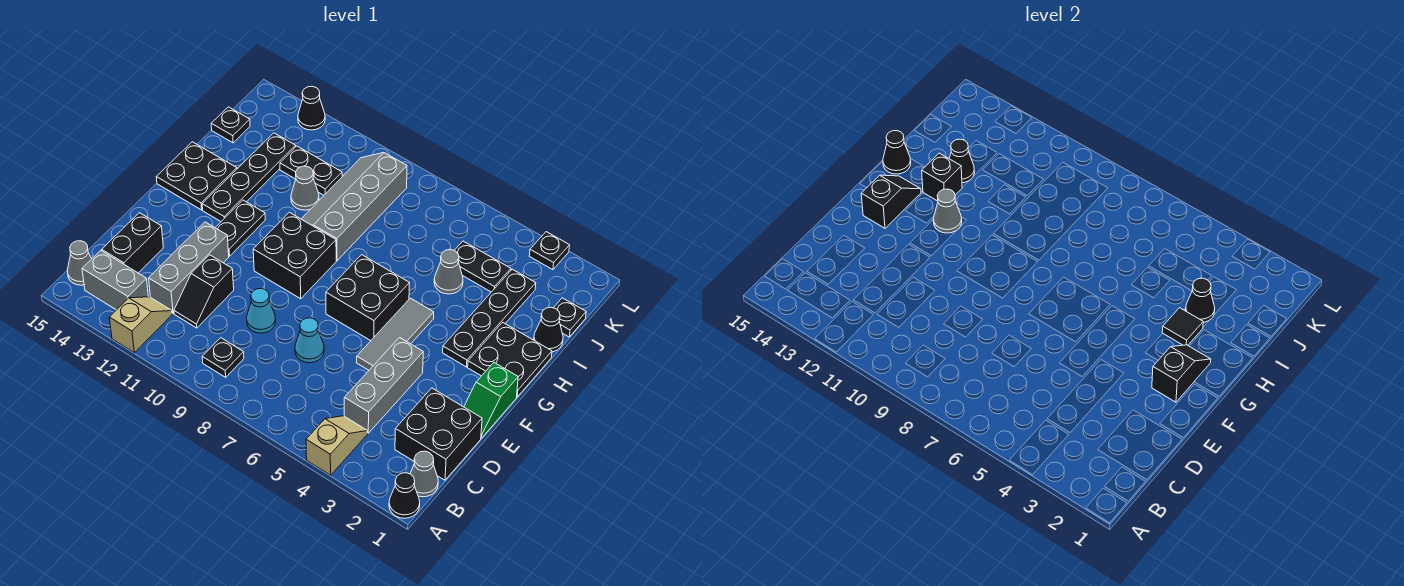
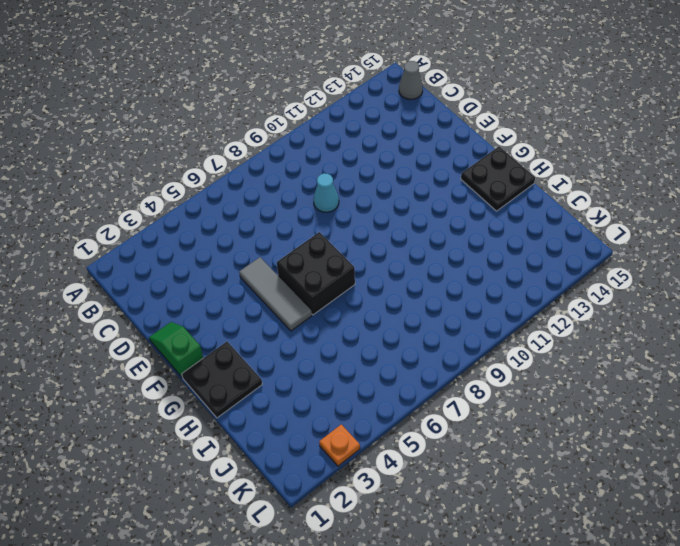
orange 1x1 plate [319,424,360,466] -> black 1x1 plate [529,232,570,270]
none -> black 1x1 cone [389,473,420,518]
none -> tan 1x2 slope [306,416,368,475]
none -> tan 1x2 slope [109,297,172,353]
none -> grey 1x1 cone [410,451,438,497]

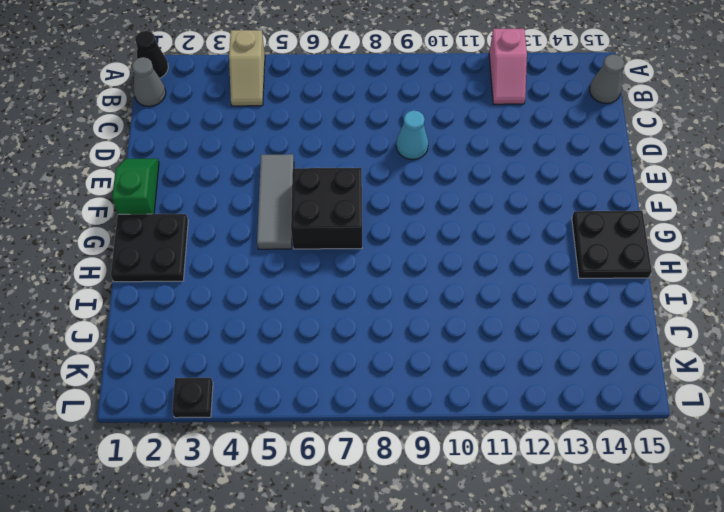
pink 1x2 slope [489,29,527,104] -> tan 1x2 slope [109,297,172,353]
none -> black 1x1 plate [202,338,244,377]
none -> grey 1x2 brick [82,250,148,310]
none -> black 2x2 brick [395,388,482,480]
none -> grey 1x3 brick [344,338,423,433]

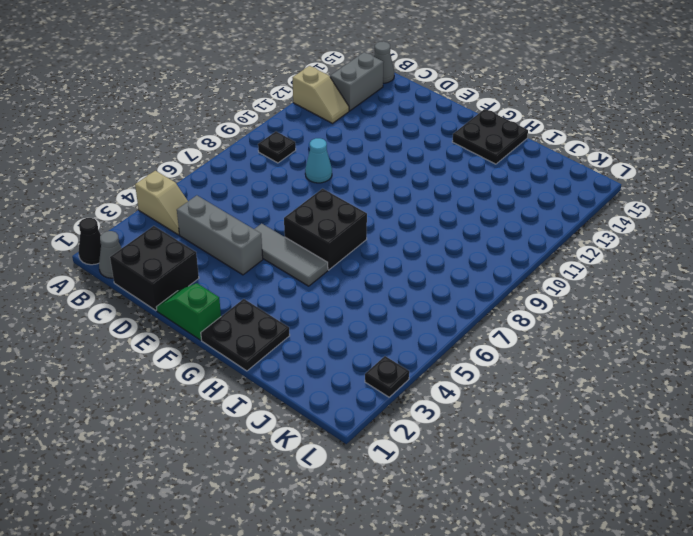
none -> black 1x2 slope [174,255,234,328]
none -> grey 1x3 brick [149,222,229,313]
none -> black 1x2 brick [102,213,163,273]
none -> cyan 1x1 cone [295,318,324,363]

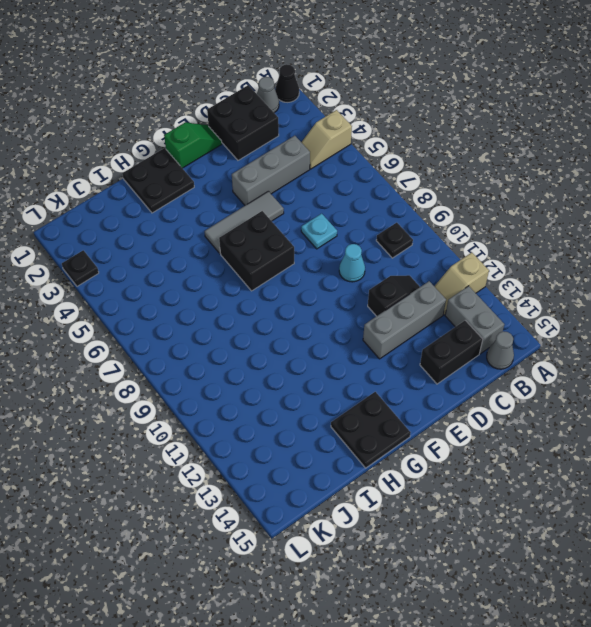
cyan 1x1 plate [301,214,337,249] -> cyan 1x1 cone [295,318,324,363]
none -> black 2x2 brick [253,212,336,299]
none -> black 1x2 plate [215,200,265,256]
none -> black 1x4 plate [443,269,536,367]
none -> black 1x4 plate [202,133,296,221]

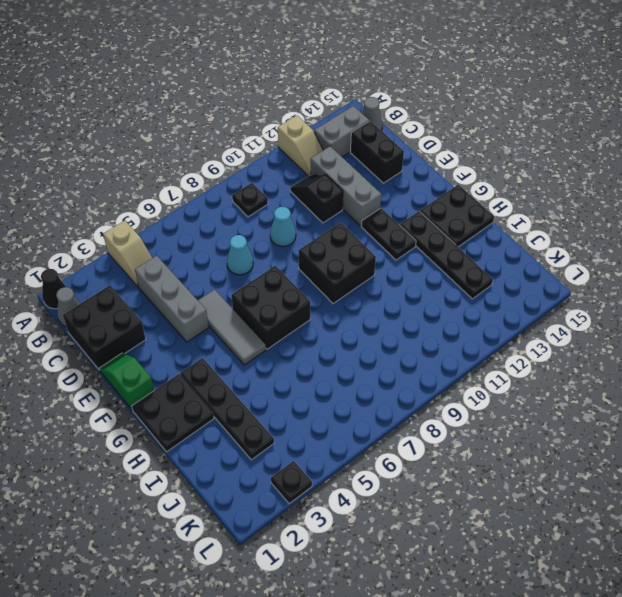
none -> grey 2x4 slope [302,153,407,261]
none -> black 1x1 cone [534,307,563,352]
none -> grey 1x1 cone [434,250,463,294]
none -> grey 1x1 cone [291,166,319,210]

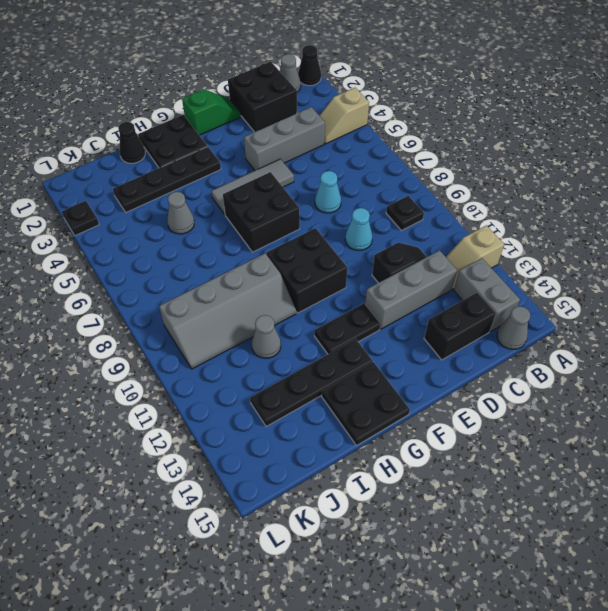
none -> black 1x1 plate [554,298,586,337]
none -> black 1x2 plate [454,241,511,292]
none -> black 1x2 plate [280,146,342,195]
none -> black 1x1 plate [211,107,250,143]

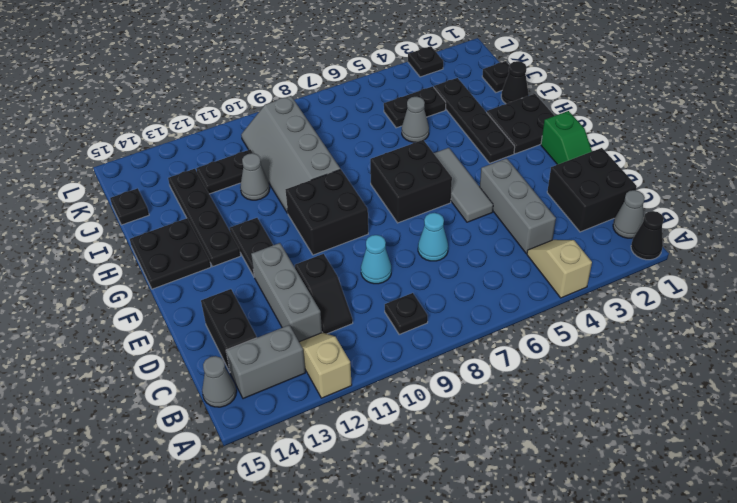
none -> black 1x1 cone [298,86,325,130]
none -> black 1x2 slope [1152,345,1211,402]
none -> black 1x2 slope [861,175,921,228]
none -> grey 1x1 cone [933,189,962,233]

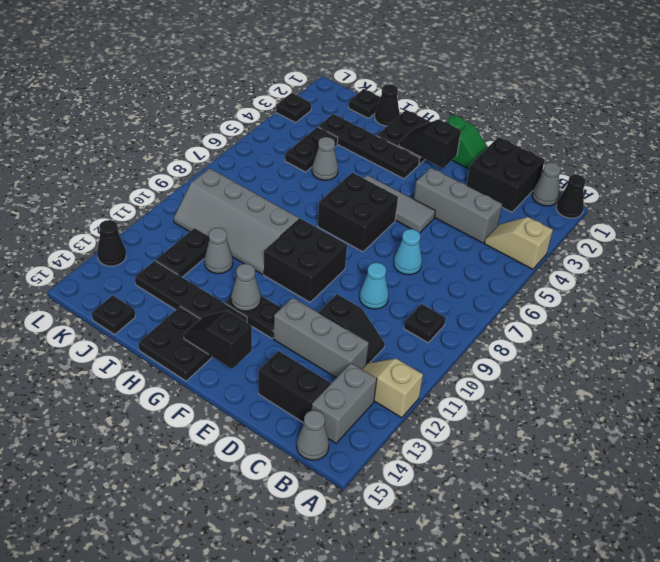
none -> black 1x1 tile [1162,308,1203,345]
none -> black 1x1 brick [922,153,962,201]
none -> black 1x1 cone [883,131,911,174]
none -> black 1x1 cone [1186,278,1215,322]

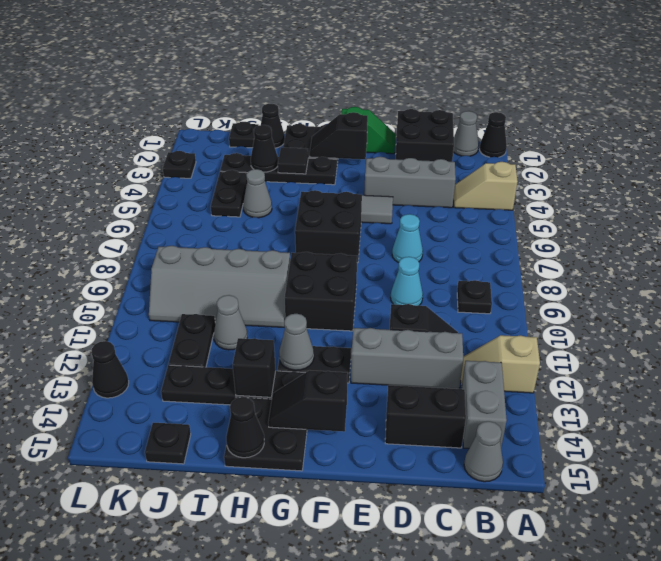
none -> black 1x1 cone [949,139,975,183]

